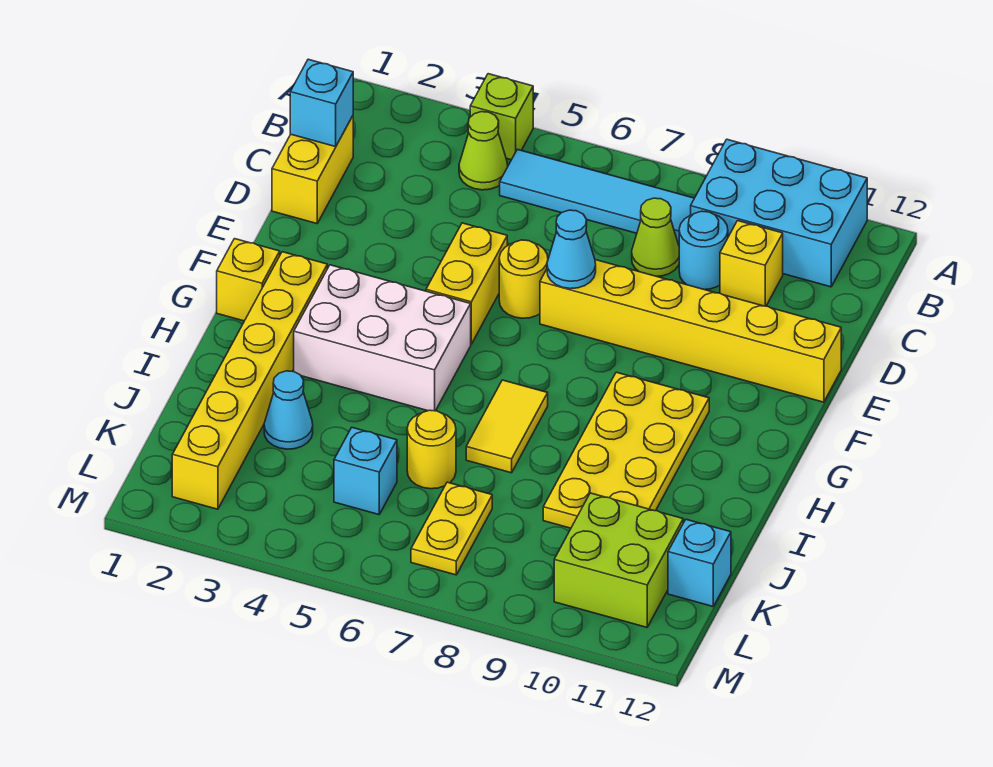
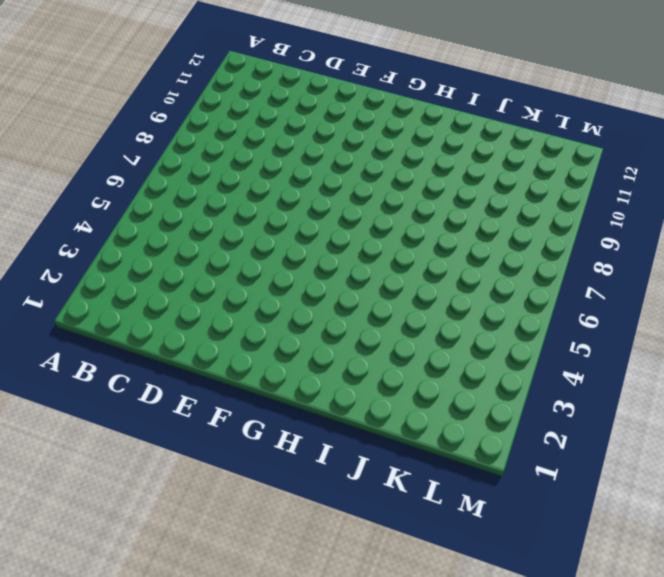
none -> lime 1x1 brick [470,74,533,160]
none -> cyan 2x3 brick [691,139,867,287]
none -> lime 1x1 cone [459,112,508,190]

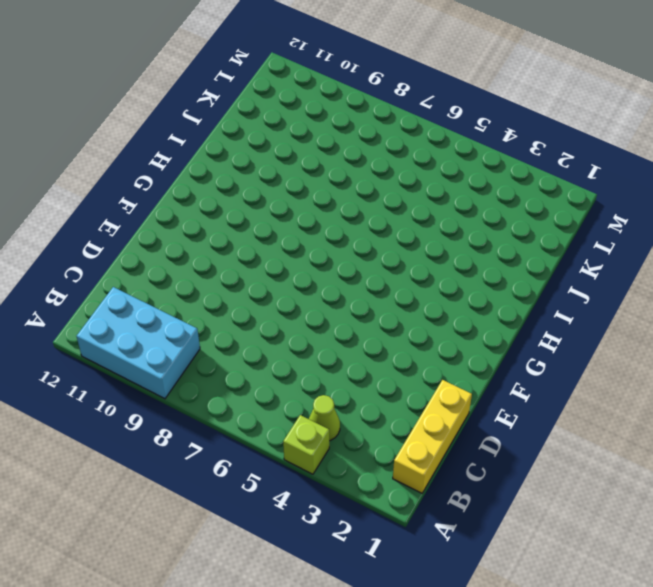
yellow 1x3 brick [393,380,472,493] -> yellow 1x2 brick [272,116,353,224]
none -> cyan 1x4 tile [500,149,694,245]
none -> lime 1x1 cone [632,198,679,276]
none -> cyan 1x1 round brick [679,211,728,290]

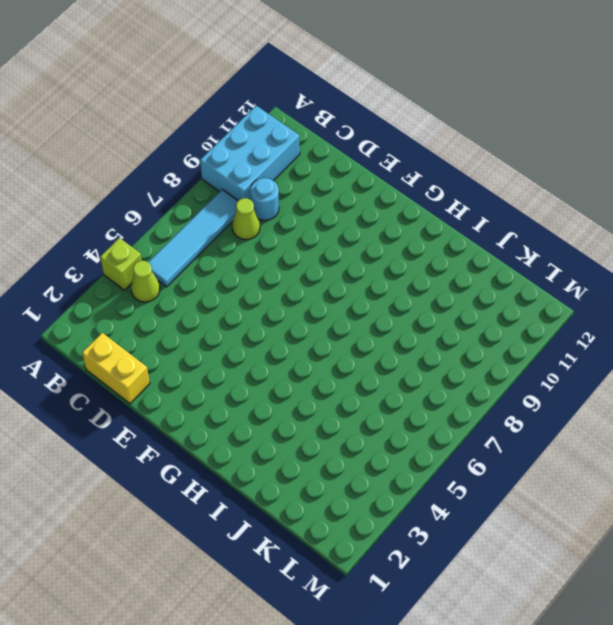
none -> yellow 1x1 brick [720,221,783,306]
none -> yellow 1x2 brick [426,223,507,344]
none -> yellow 1x1 round brick [499,240,548,318]

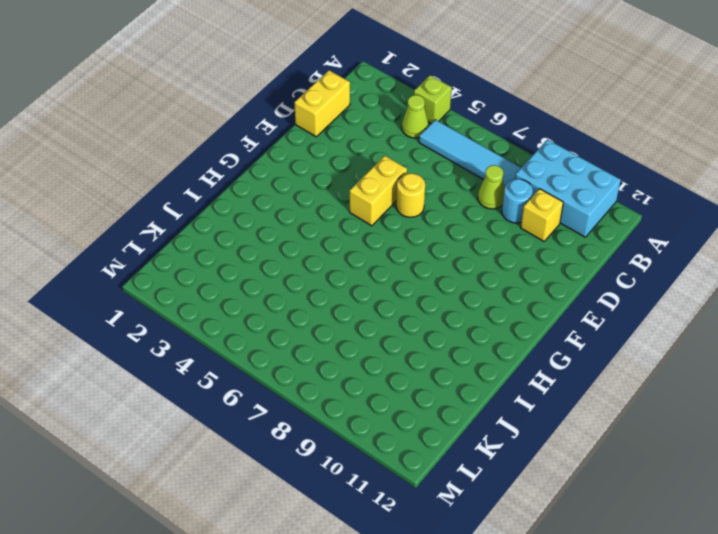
none -> yellow 1x6 brick [540,260,841,402]
none -> yellow 1x1 brick [217,239,280,321]
none -> yellow 1x6 brick [172,252,327,509]

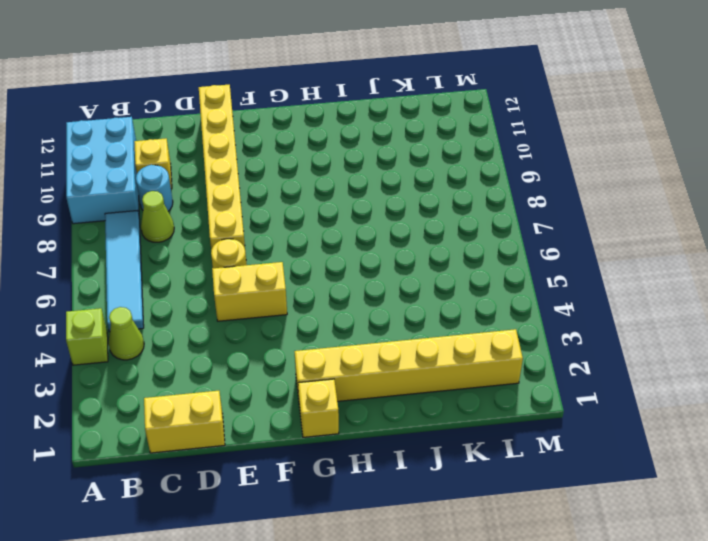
none -> white 2x3 brick [294,265,471,411]
none -> yellow 2x4 plate [543,372,709,528]
none -> yellow 1x2 tile [466,380,548,473]

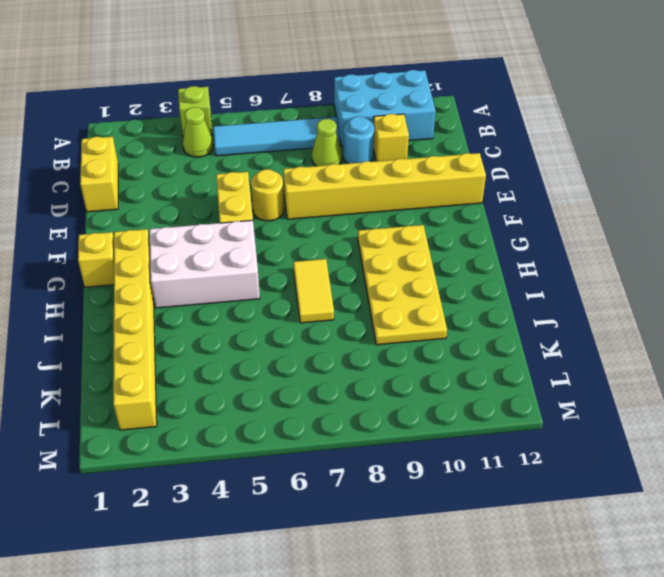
none -> cyan 1x1 cone [264,371,313,449]
none -> yellow 1x1 round brick [407,410,456,489]
none -> cyan 1x1 brick [334,428,397,514]

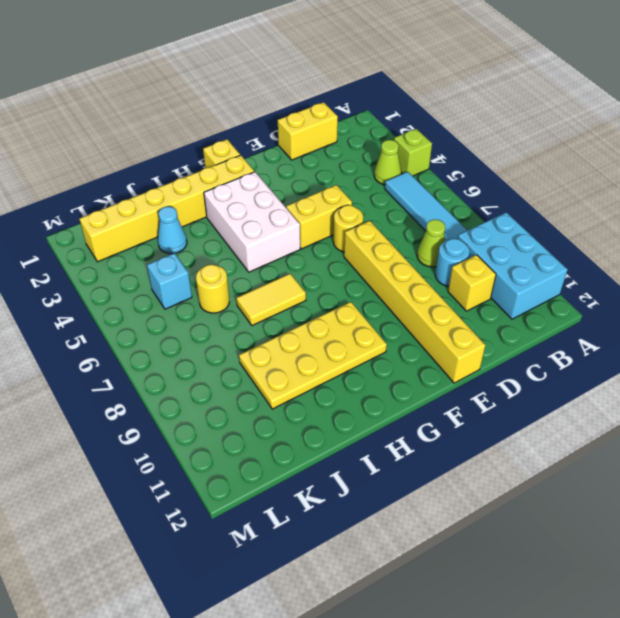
none -> yellow 1x2 plate [411,482,492,575]
none -> lime 2x2 brick [554,493,683,627]
none -> cyan 1x1 brick [668,519,731,606]

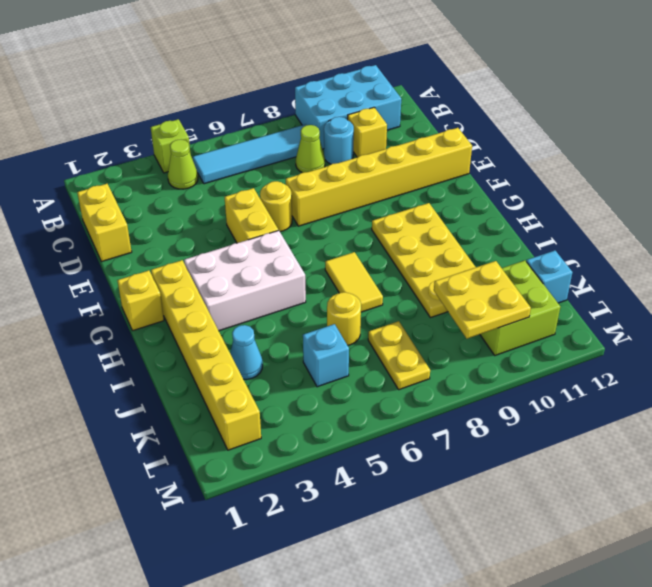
yellow 2x2 plate [434,261,531,339] -> none
none -> cyan 1x1 brick [290,59,353,147]
none -> cyan 1x1 cone [547,210,596,289]

